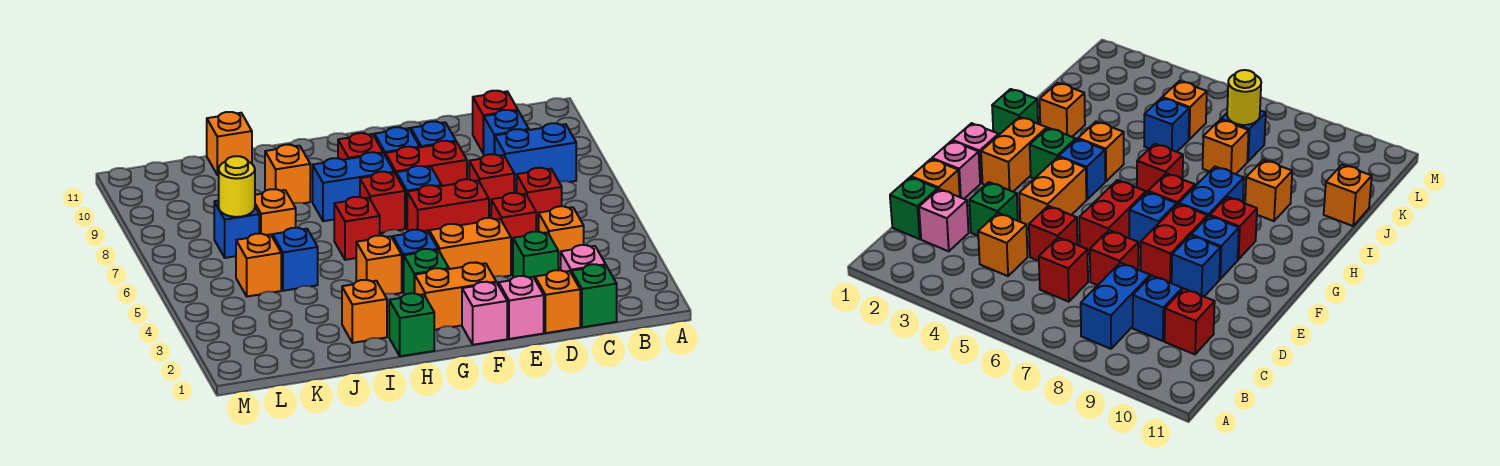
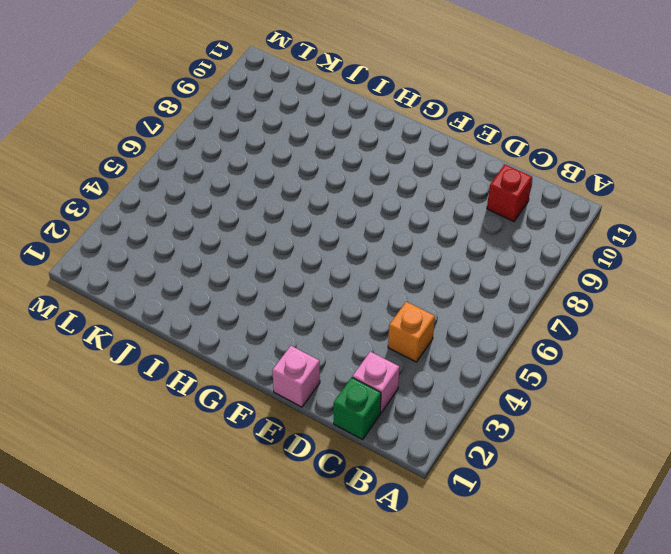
none -> blue 1x2 brick [495,123,576,191]
none -> red 1x1 brick [517,168,562,229]
none -> blue 1x1 brick [483,110,529,156]
none -> orange 1x1 brick [535,270,580,333]

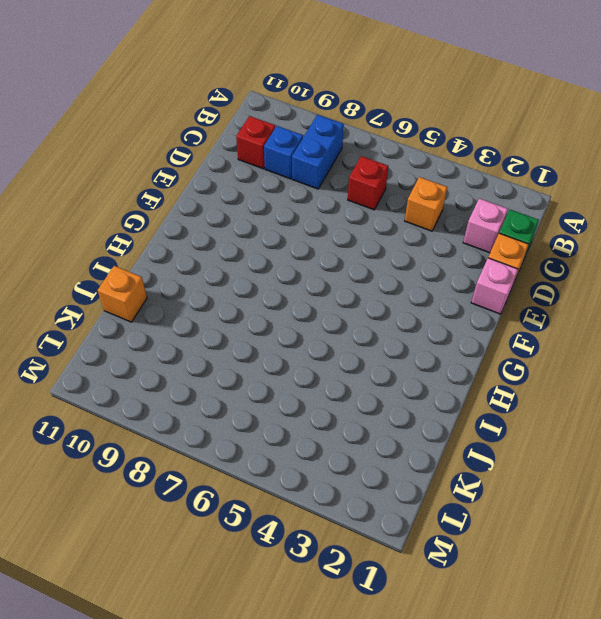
none -> green 1x1 brick [513,232,558,279]
none -> red 1x1 brick [491,193,536,254]
none -> red 1x1 brick [469,154,514,216]
none -> orange 1x2 brick [429,218,511,277]

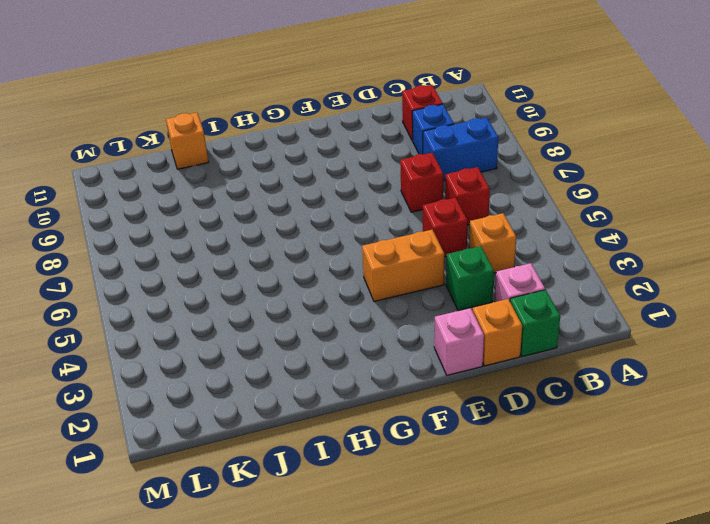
none -> red 1x2 brick [407,179,489,232]
none -> red 1x2 brick [385,141,467,186]
none -> blue 1x1 brick [411,122,456,147]
none -> pink 1x1 brick [462,282,507,345]

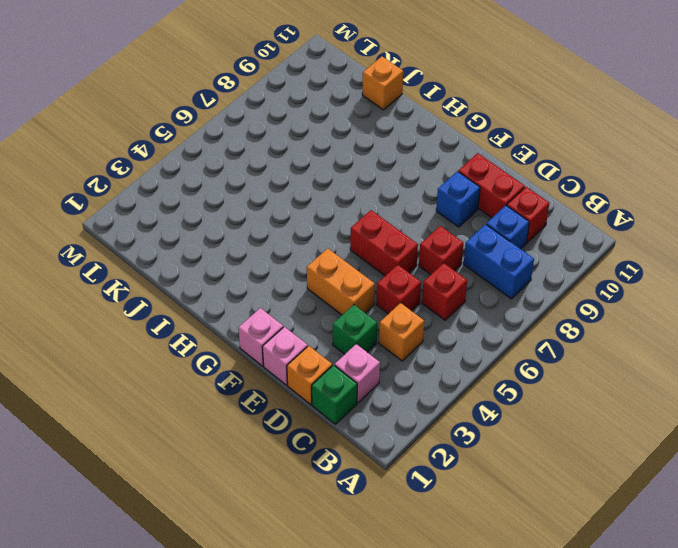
red 1x2 brick [458,153,525,218] -> red 1x2 brick moved to [385,141,467,186]
none -> orange 1x2 brick [415,263,496,330]
none -> blue 1x1 brick [396,166,442,228]
none -> blue 1x1 brick [374,127,419,155]
none -> green 1x1 brick [403,249,449,295]

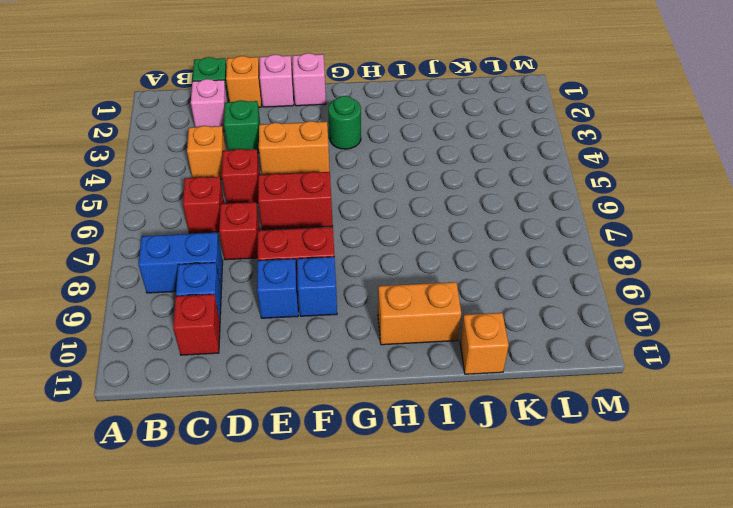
green 1x1 round brick [328,96,361,149] -> green 1x1 brick [403,249,449,295]
orange 1x2 brick [378,282,461,345] -> orange 1x2 brick moved to [415,263,496,330]
none -> blue 1x1 brick [396,166,442,228]
none -> blue 1x1 brick [393,230,438,292]
none -> red 1x1 brick [360,172,405,233]
none -> blue 1x2 brick [313,152,394,221]

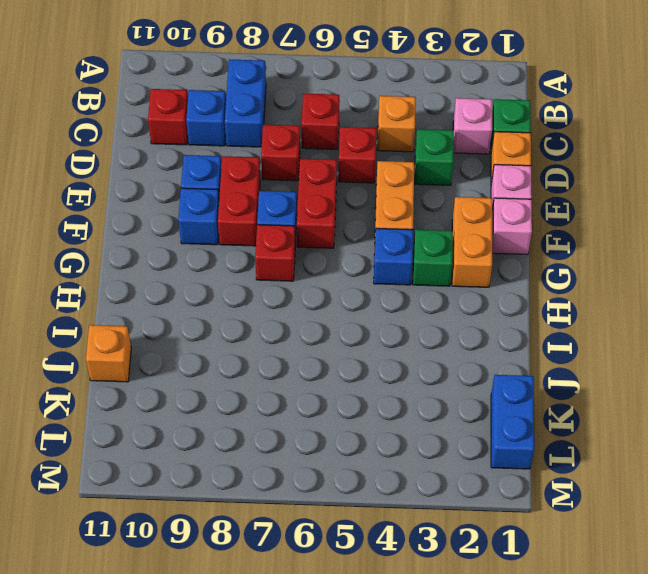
blue 1x2 brick [491,375,534,469] -> blue 1x2 brick moved to [313,152,394,221]
none -> red 1x1 brick [338,133,383,160]
none -> green 1x1 brick [389,293,434,356]
none -> orange 1x1 brick [356,235,402,294]
none -> red 1x1 brick [334,197,380,260]

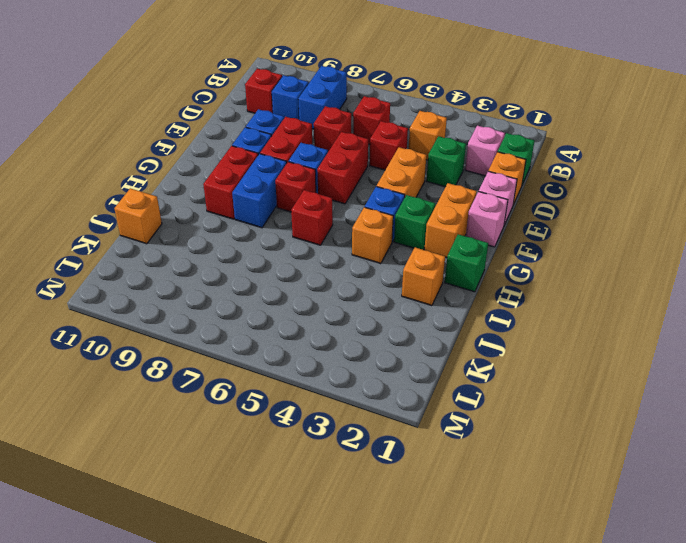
red 1x2 brick [203,146,258,219] -> red 1x1 brick [338,133,383,160]
none -> orange 1x1 brick [265,145,310,203]
none -> blue 1x1 brick [273,228,318,291]
none -> orange 1x1 brick [255,189,296,237]
none -> orange 1x1 brick [236,234,281,296]

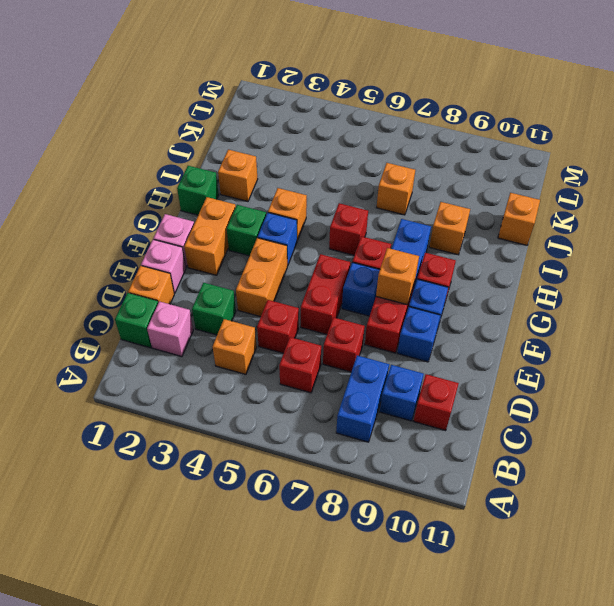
orange 1x1 brick [376,248,419,304] -> orange 1x1 brick moved to [236,234,281,296]
none -> blue 1x1 brick [273,228,318,291]
none -> blue 1x1 brick [214,201,259,258]
none -> yellow 1x1 round brick [219,156,255,217]

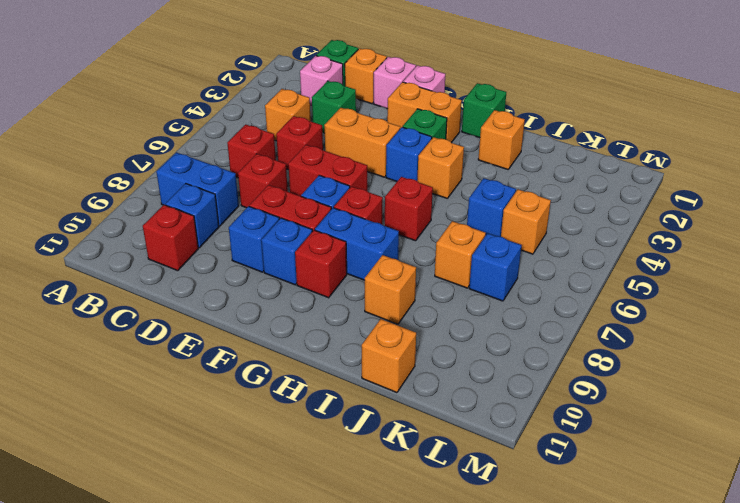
none -> yellow 1x1 round brick [219,156,255,217]

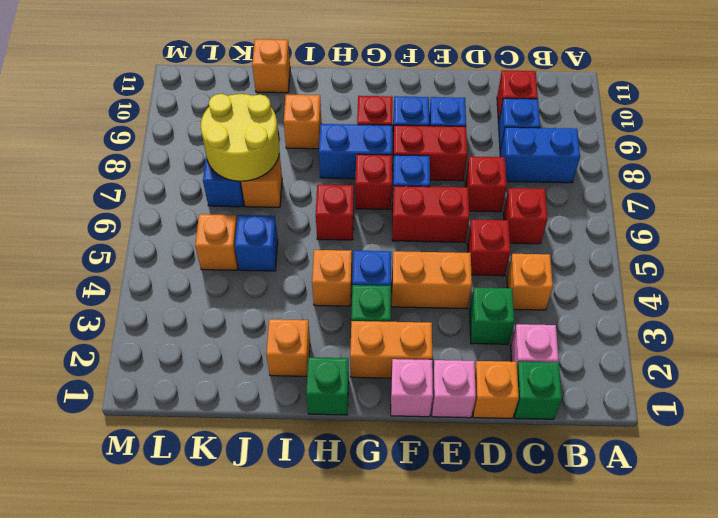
yellow 2x2 round brick [201,94,280,181] -> yellow 1x1 round brick [219,156,255,217]

